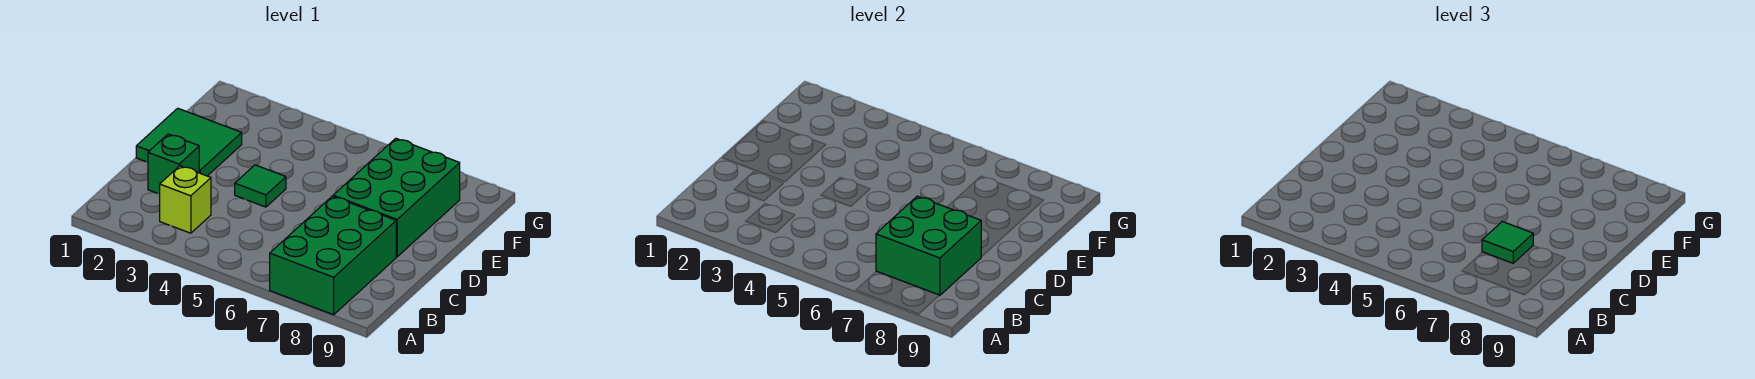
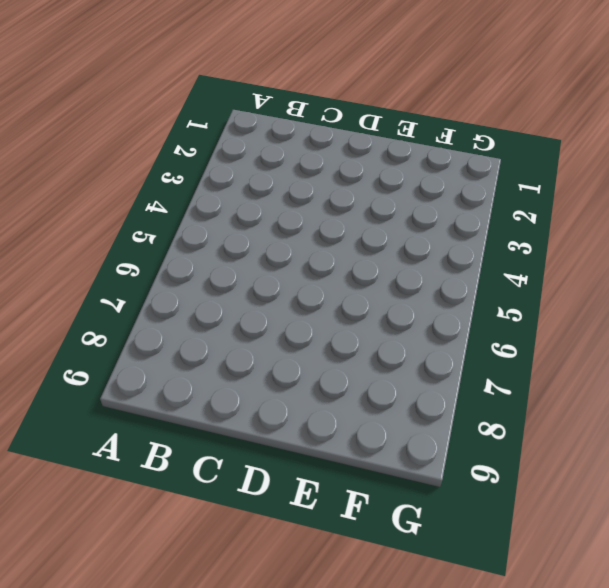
none -> green 2x3 brick [270,196,396,315]
none -> lime 1x1 brick [160,166,211,233]

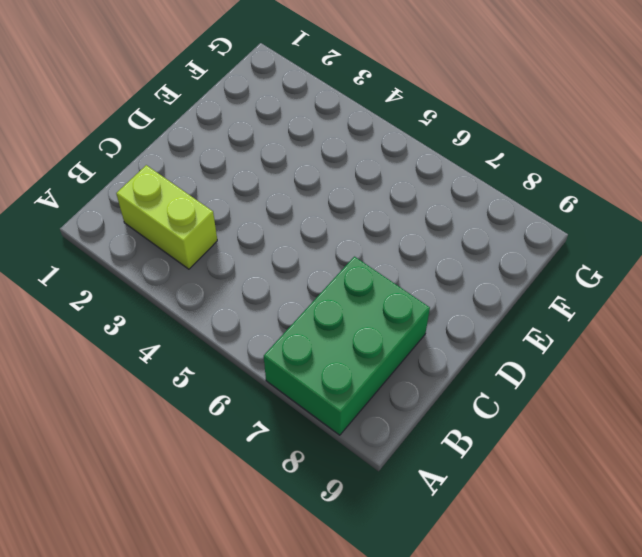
lime 1x2 brick [116,165,217,269] -> lime 1x1 brick [160,166,211,233]
none -> green 1x1 brick [148,134,199,194]
none -> green 2x2 tile [136,108,242,176]

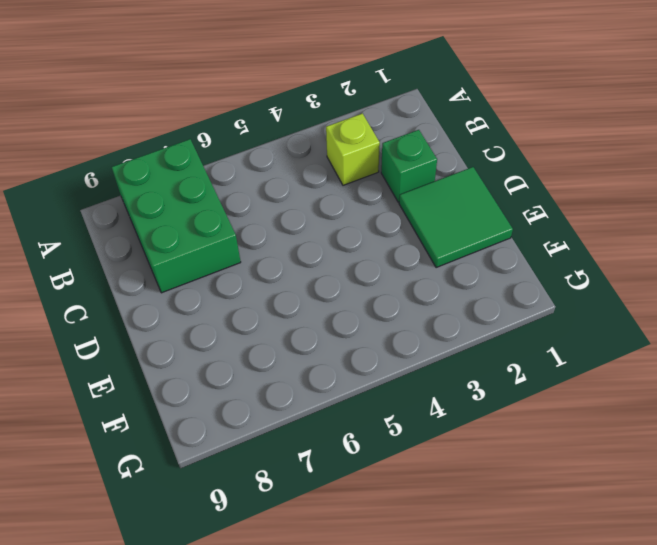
none -> green 1x1 tile [235,165,286,207]
none -> green 2x3 brick [333,138,460,257]

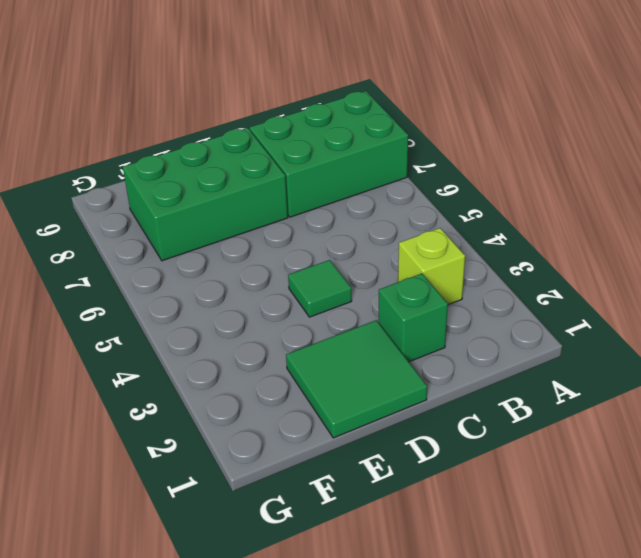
none -> green 2x2 brick [876,196,981,295]
none -> green 1x1 tile [1482,222,1533,263]

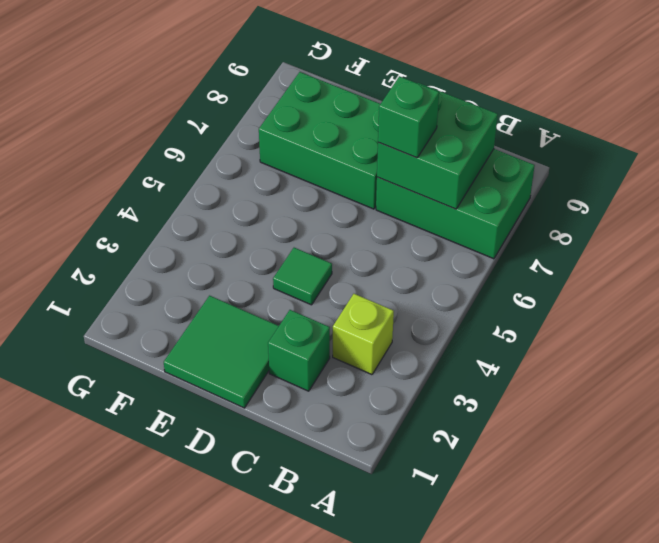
green 1x1 brick [378,76,439,158] -> green 1x1 tile [1482,222,1533,263]

